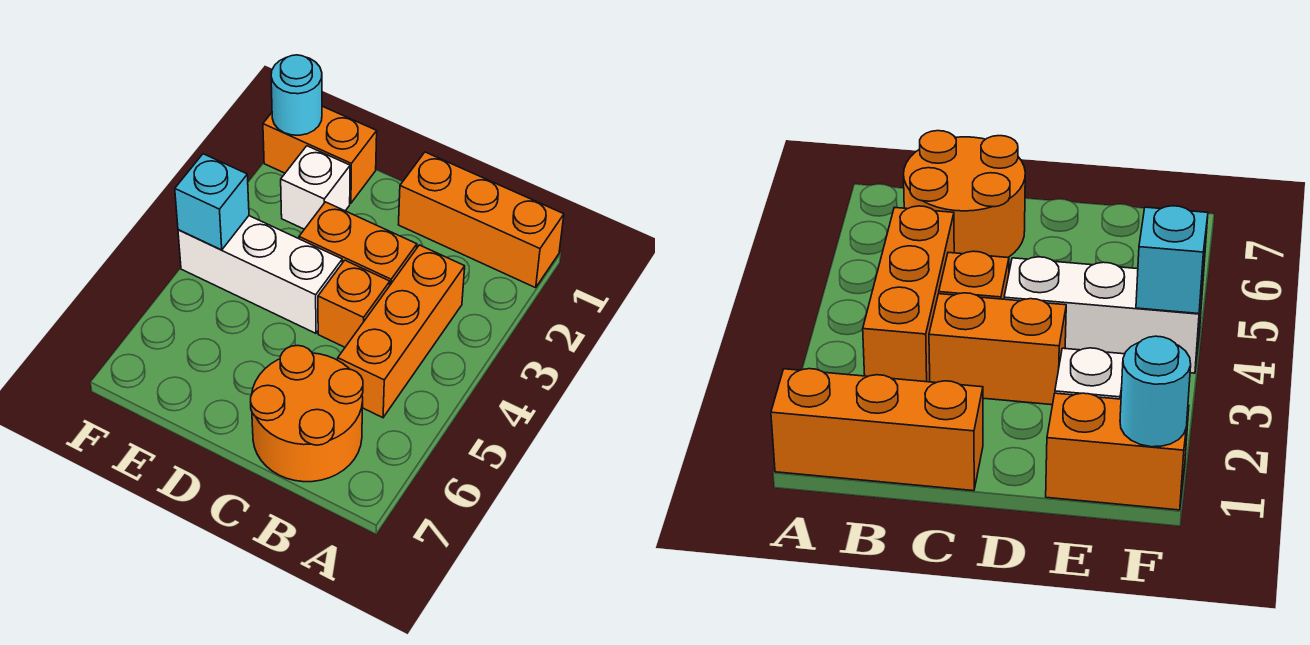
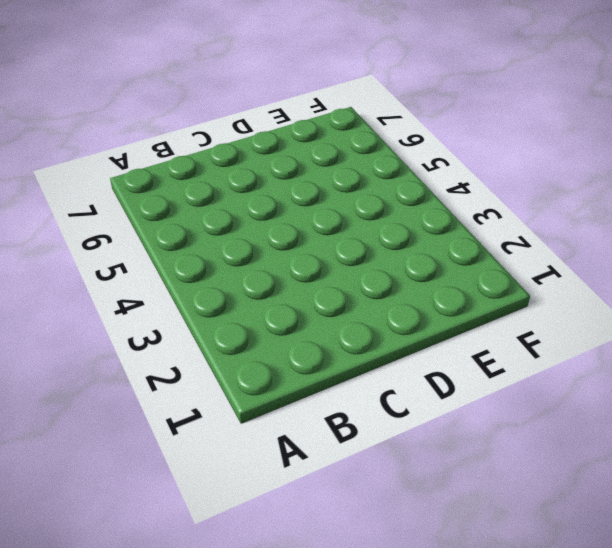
none -> orange 1x3 brick [399,152,564,288]
none -> orange 1x3 brick [338,245,465,418]

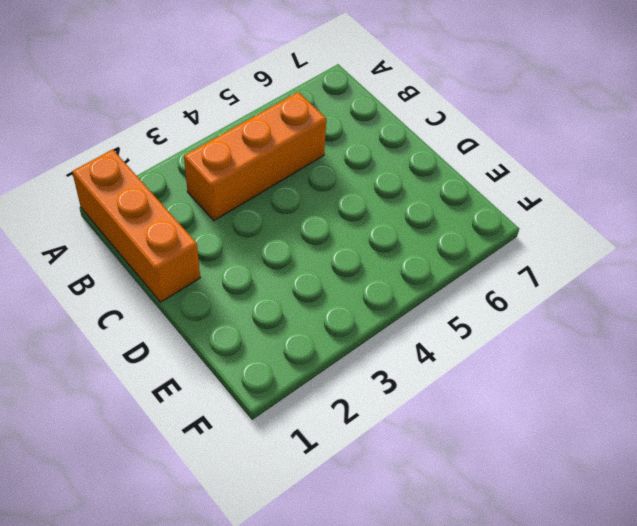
none -> orange 2x2 round brick [251,345,363,482]
none -> orange 1x2 brick [299,202,417,285]

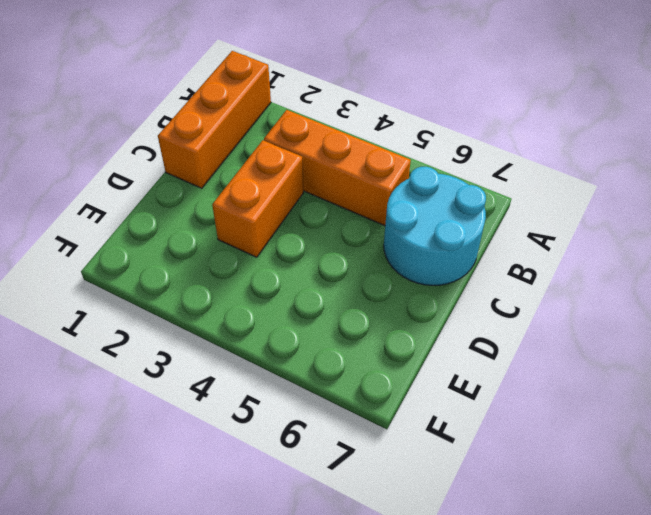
cyan 2x2 round brick [384,167,486,285] -> orange 2x2 round brick [251,345,363,482]
none -> orange 1x1 brick [318,260,390,347]
none -> white 1x3 brick [178,216,342,333]

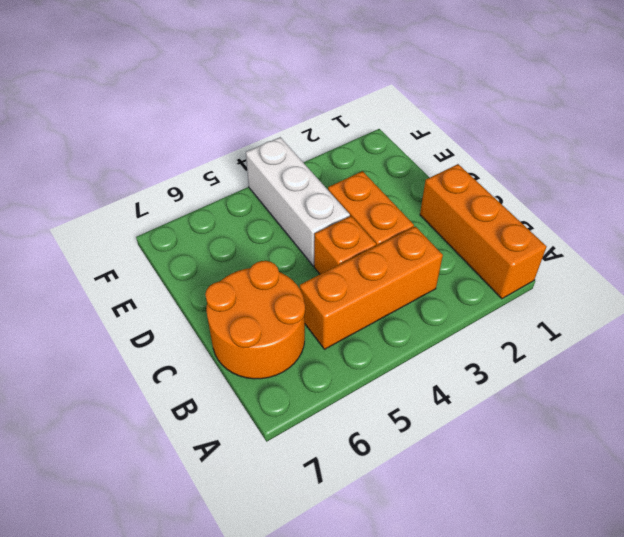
none -> orange 1x2 brick [263,106,377,203]
none -> white 1x1 brick [281,146,350,229]

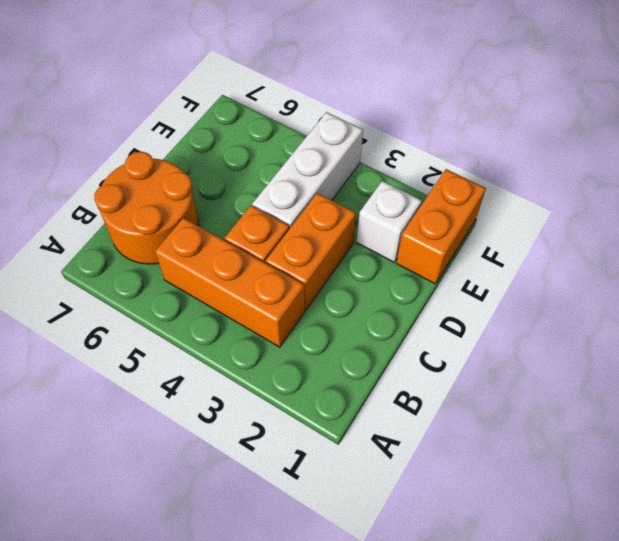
none -> orange 1x3 brick [399,152,564,288]
none -> cyan 1x1 round brick [271,55,322,135]

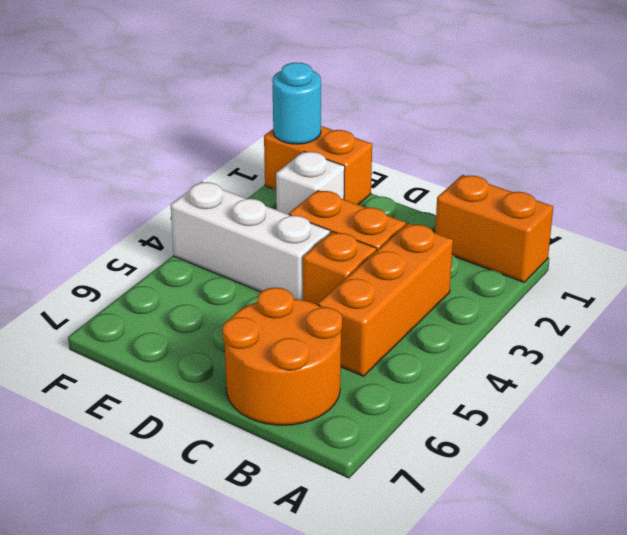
orange 1x2 brick [435,175,553,282] -> orange 1x3 brick [399,152,564,288]
none -> cyan 1x1 brick [175,154,249,250]

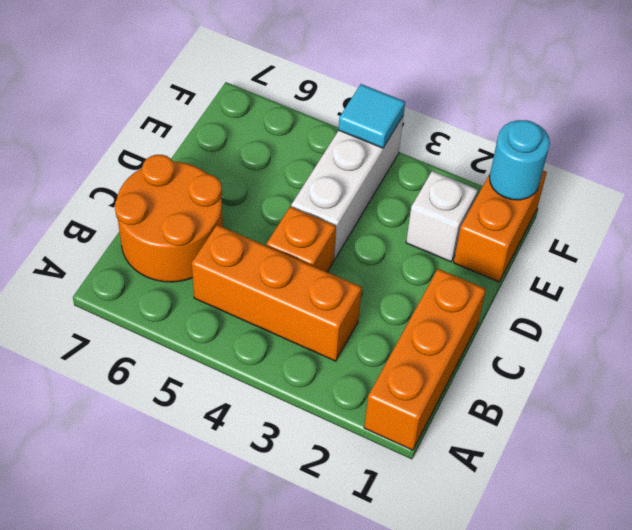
cyan 1x1 tile [338,84,405,148] -> cyan 1x1 brick [175,154,249,250]
none -> orange 1x2 brick [299,202,417,285]

